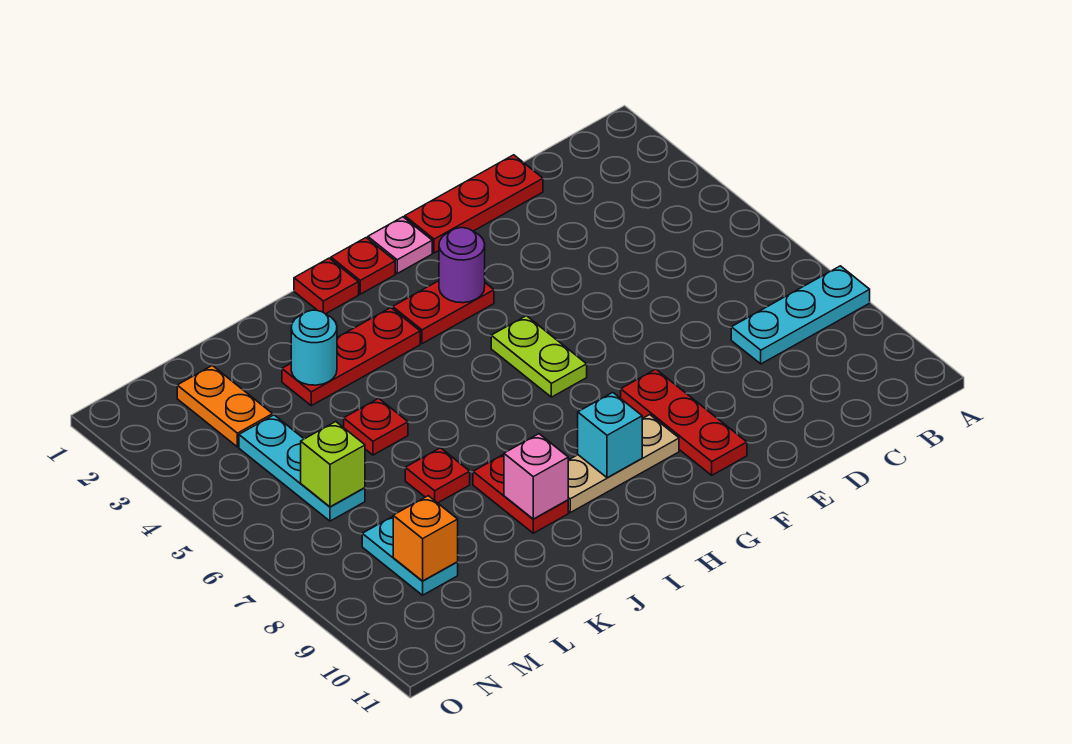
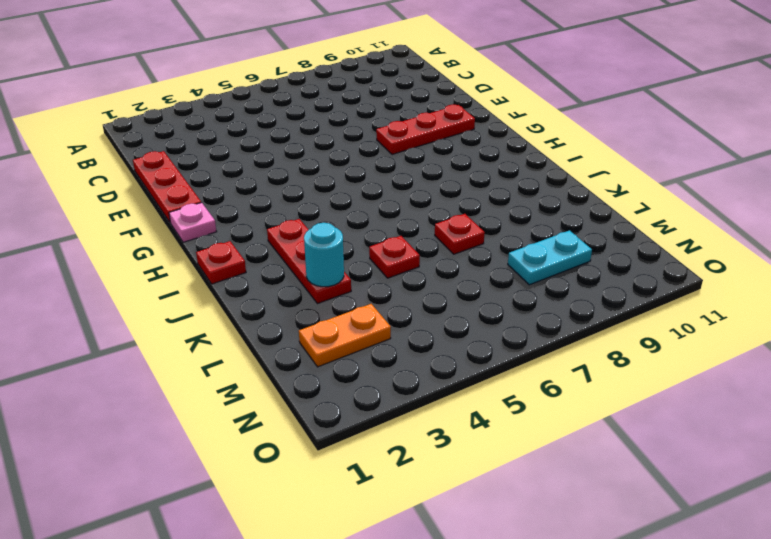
none -> cyan 1x3 plate [731,266,870,364]
none -> red 1x2 plate [393,281,494,344]
none -> lime 1x2 plate [491,316,587,397]

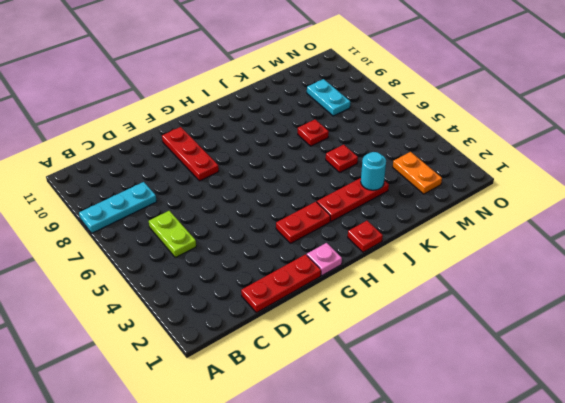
lime 1x2 plate [149,211,196,258] -> lime 1x2 plate moved to [491,316,587,397]
none -> tan 1x3 plate [568,415,679,513]
none -> red 1x1 plate [331,238,395,294]
none -> red 1x2 plate [473,454,568,533]

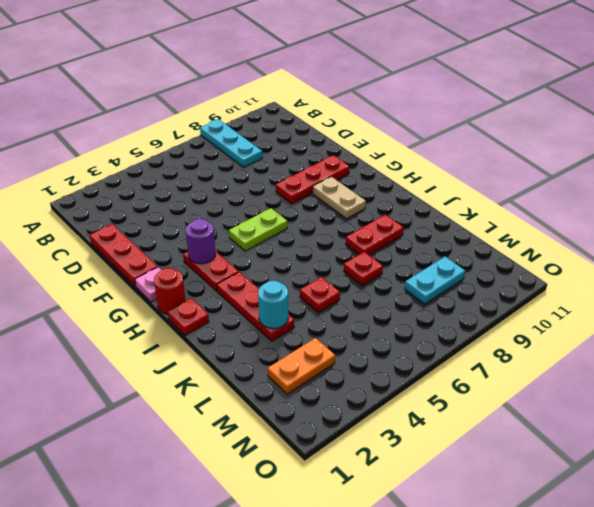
tan 1x2 plate [313,177,366,219] -> tan 1x3 plate [568,415,679,513]
red 1x1 round brick [154,268,186,314] -> red 1x1 plate [331,238,395,294]
none -> cyan 1x3 plate [239,415,365,521]
none -> cyan 1x1 brick [578,392,642,478]
none -> pink 1x1 brick [504,434,568,519]

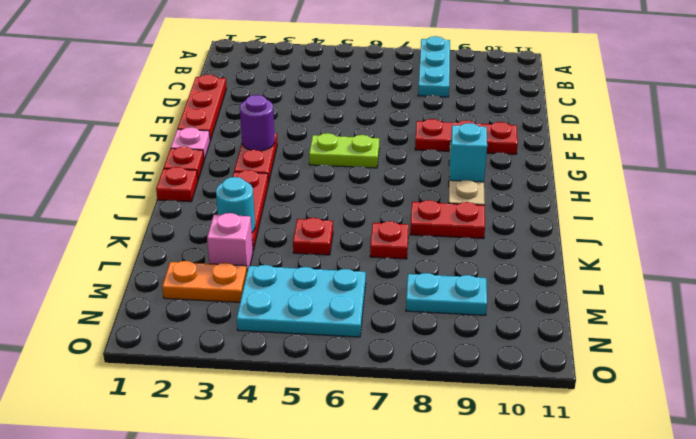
pink 1x1 brick [207,213,253,270] -> pink 1x1 brick moved to [504,434,568,519]
cyan 2x3 plate [237,265,366,337] -> cyan 1x3 plate [239,415,365,521]
none -> lime 1x1 brick [301,422,365,507]
none -> orange 1x1 brick [393,496,458,581]

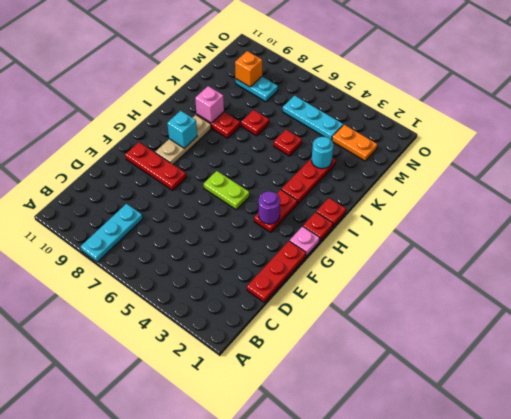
none -> lime 1x1 brick [301,422,365,507]

